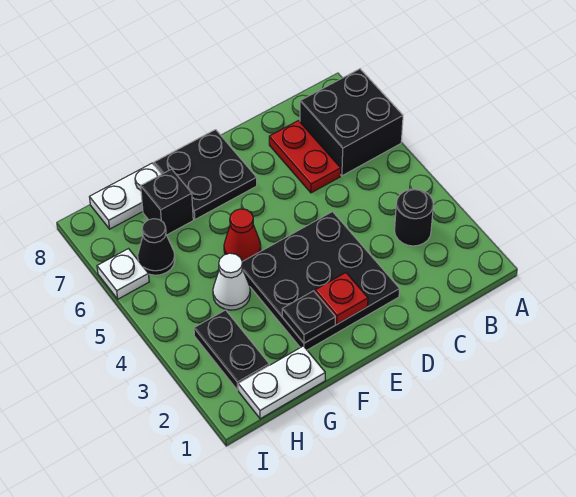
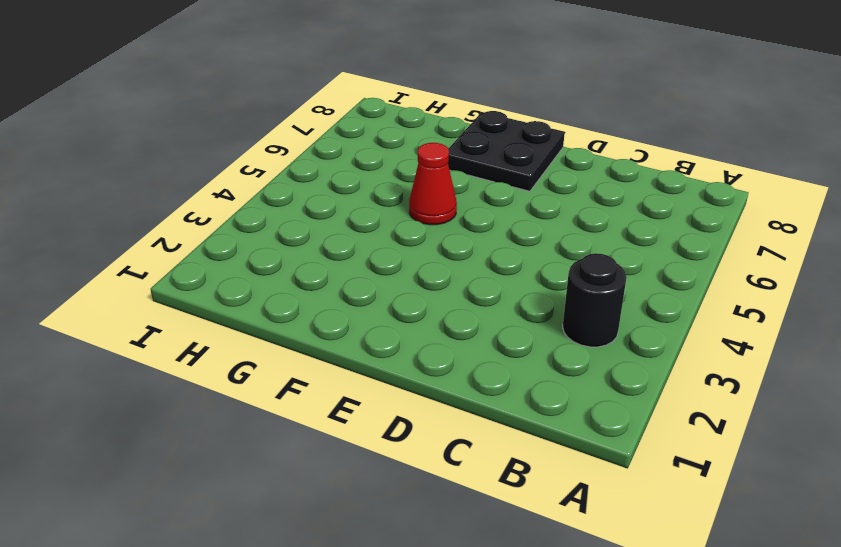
none -> black 2x2 brick [300,69,403,176]
none -> red 1x2 plate [269,121,341,193]
none -> black 3x3 plate [242,212,400,350]

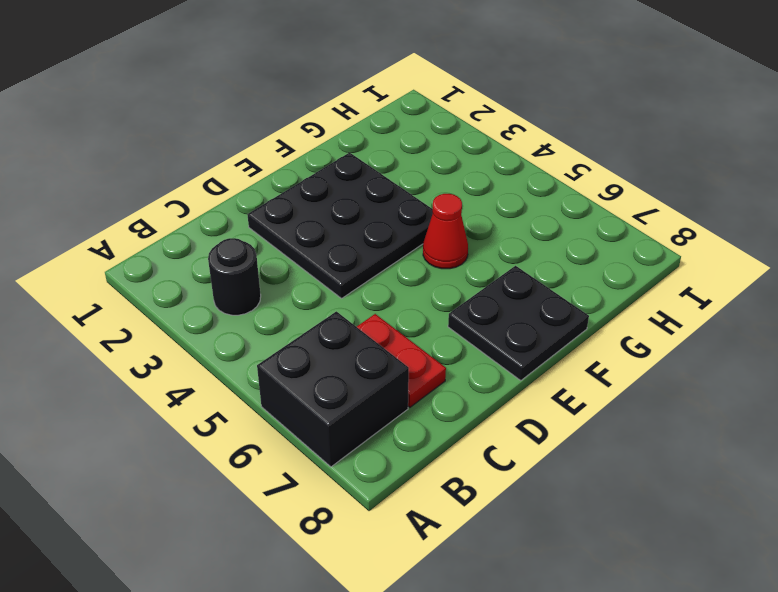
none -> white 1x2 plate [238,346,325,419]
none -> white 1x1 cone [213,253,250,310]
none -> black 1x1 brick [141,169,193,235]

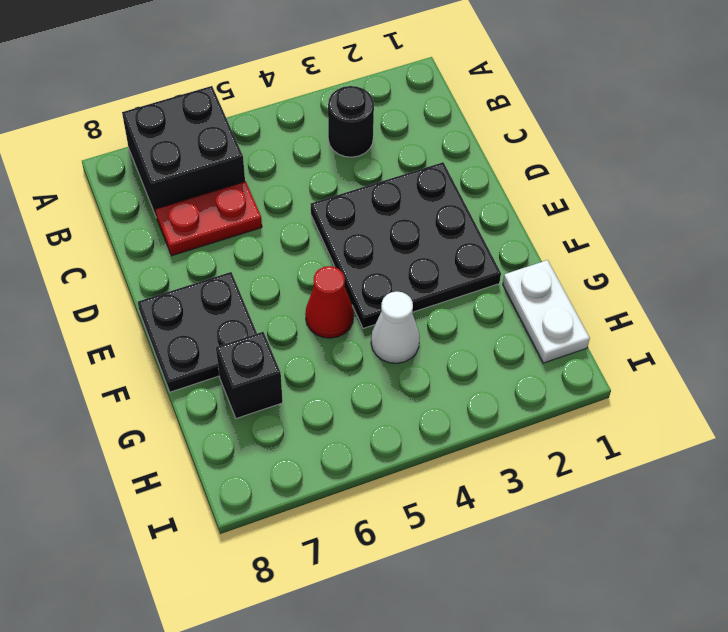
none -> white 1x2 plate [90,163,161,229]
none -> black 1x2 plate [194,310,269,390]
none -> black 1x1 cone [138,219,175,275]

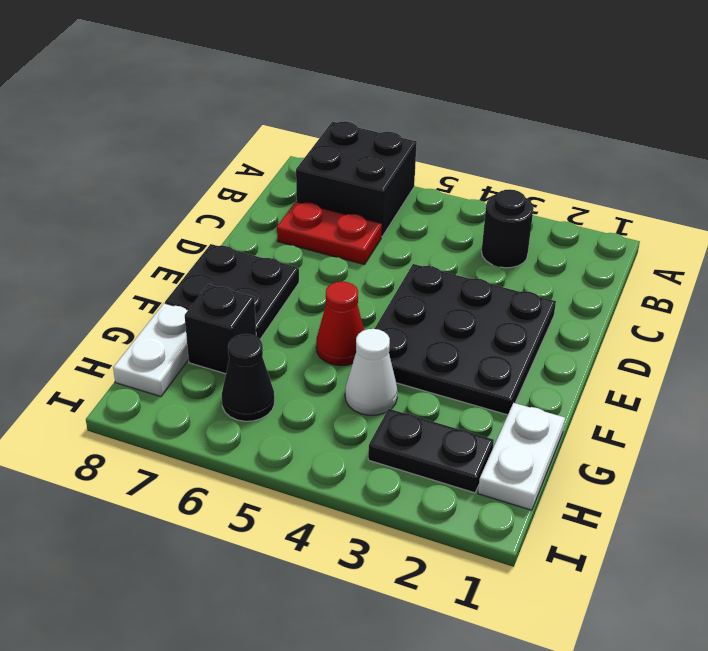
none -> white 1x1 plate [97,249,149,299]
none -> red 1x1 plate [315,273,368,324]
none -> black 1x1 plate [282,291,335,343]

